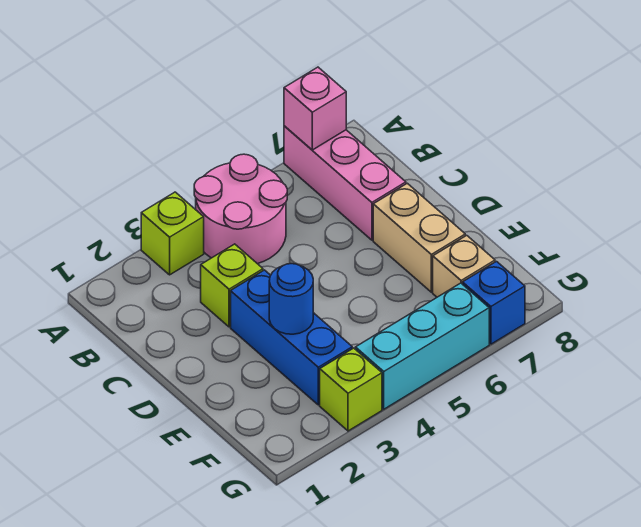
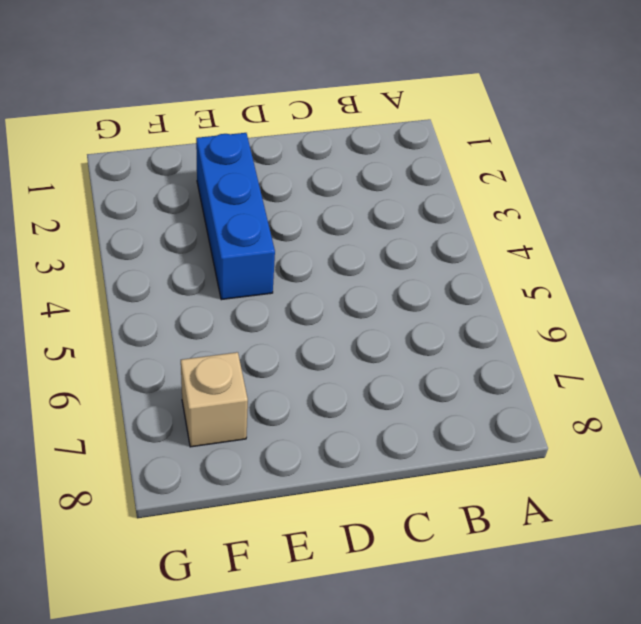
blue 1x3 brick [196,133,275,300] -> blue 1x3 brick turned to [231,270,352,405]
none -> lime 1x1 brick [141,192,204,275]
none -> pink 2x2 round brick [194,154,287,264]
none -> pink 1x3 brick [284,126,406,240]

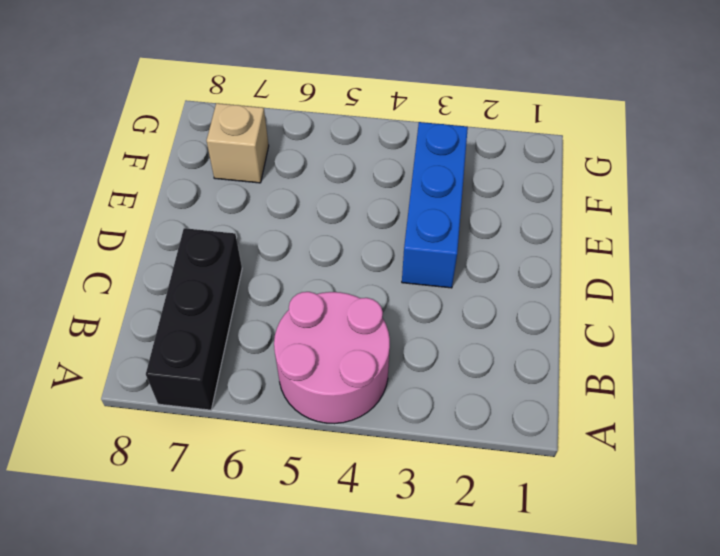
black 1x3 brick [146,228,242,410] -> pink 1x3 brick [284,126,406,240]
none -> lime 1x1 brick [141,192,204,275]
none -> lime 1x1 brick [201,244,263,327]
none -> tan 1x2 brick [373,183,465,292]

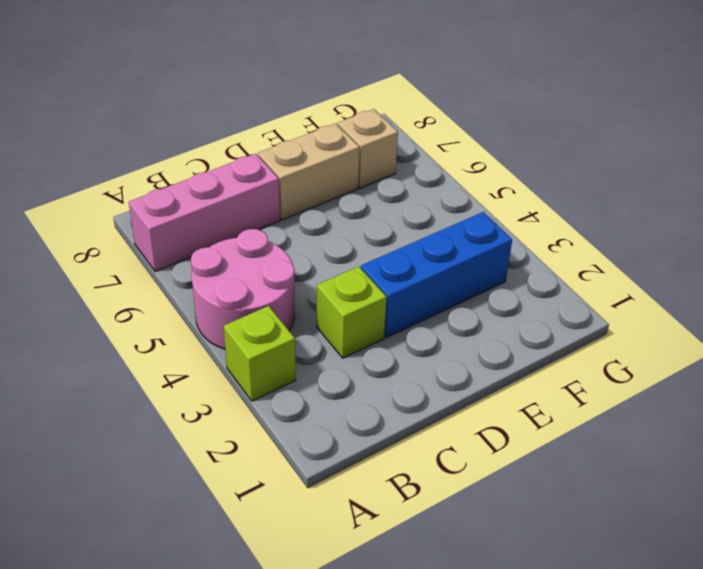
none -> lime 1x1 brick [320,348,382,431]
none -> cyan 1x3 brick [355,283,489,409]
none -> blue 1x1 brick [463,262,525,344]

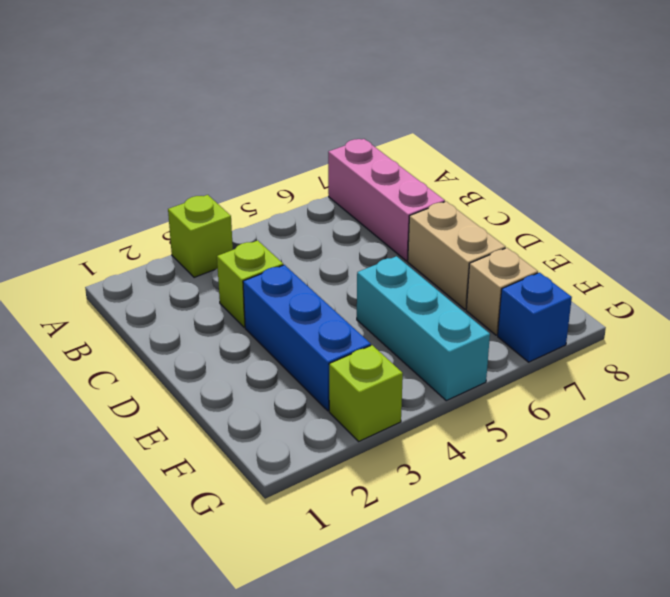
cyan 1x3 brick [357,256,490,401] -> cyan 1x3 brick turned to [355,283,489,409]
none -> pink 2x2 round brick [194,154,287,264]
none -> pink 1x1 brick [284,67,346,150]
none -> blue 1x1 round brick [269,264,313,334]

